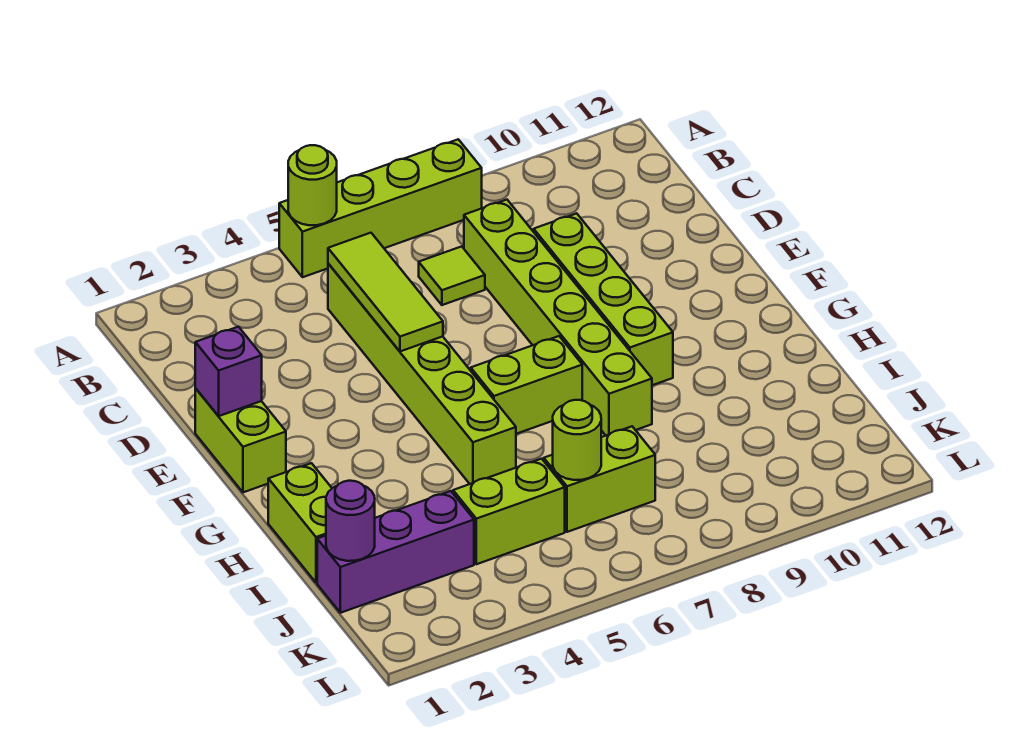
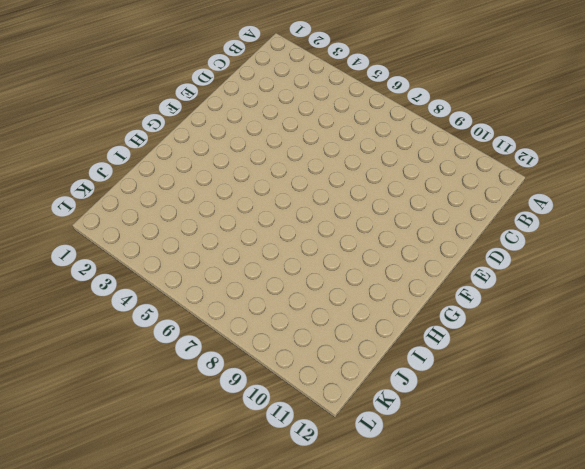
none -> lime 1x4 brick [279,139,482,277]
none -> lime 1x6 brick [328,264,516,484]
none -> lime 1x1 tile [419,246,485,305]

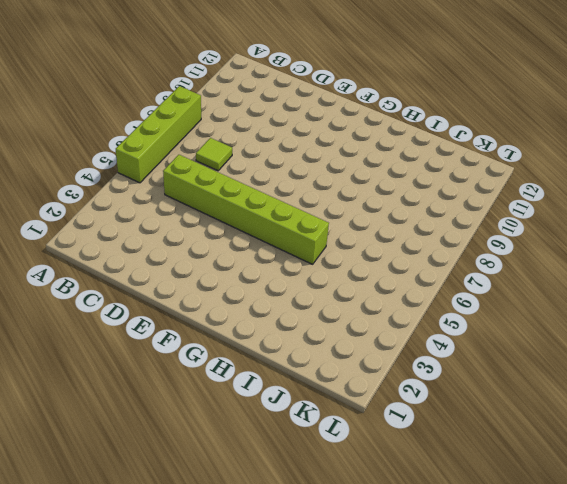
none -> lime 1x6 brick [464,200,652,435]
none -> lime 1x4 brick [534,213,673,385]
none -> lime 1x2 brick [195,388,286,492]

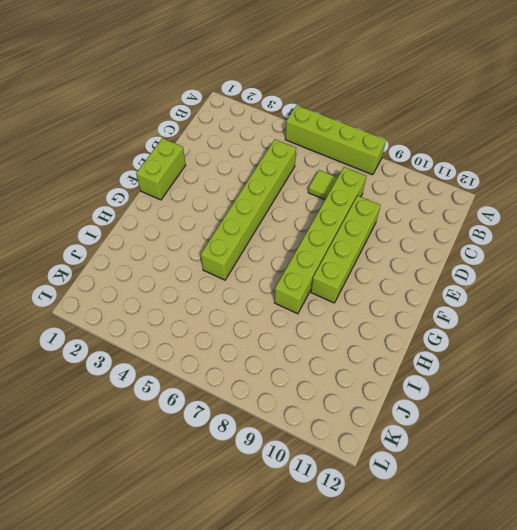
none -> lime 1x2 brick [471,336,582,434]
none -> lime 1x2 brick [268,463,332,583]
none -> purple 1x3 brick [317,491,474,613]

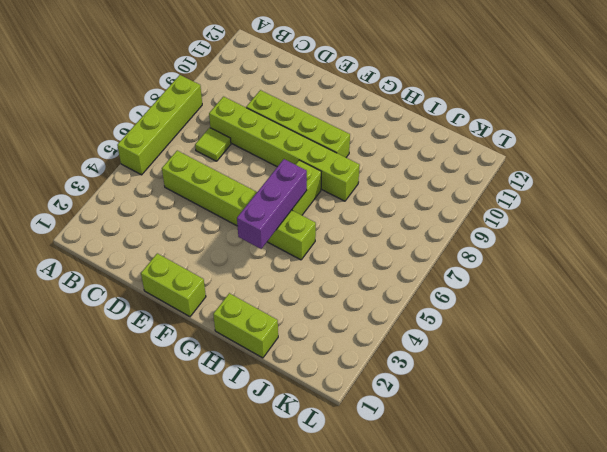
purple 1x3 brick [237,159,307,249] -> purple 1x3 brick moved to [317,491,474,613]
none -> lime 1x2 brick [453,459,565,564]
none -> lime 1x2 brick [544,426,655,532]
none -> lime 1x1 round brick [288,145,337,225]

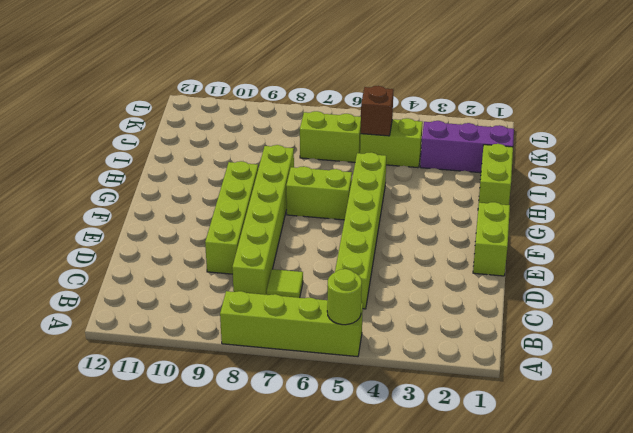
brown 1x1 brick [361,86,393,136] -> none
none -> lime 1x3 tile [328,233,443,351]
none -> purple 1x1 brick [195,327,262,416]
none -> purple 1x1 round brick [326,481,375,561]

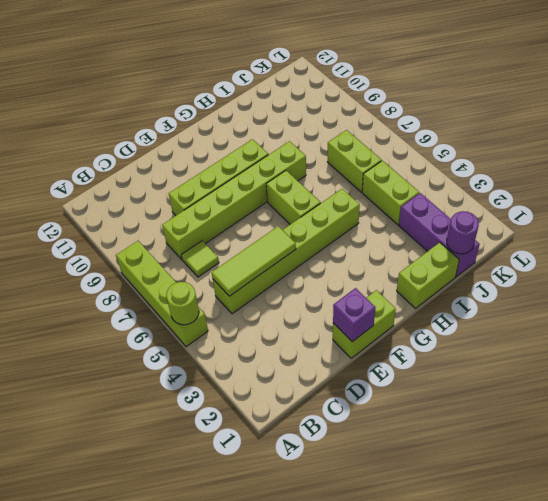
none -> lime 1x1 round brick [553,400,601,480]

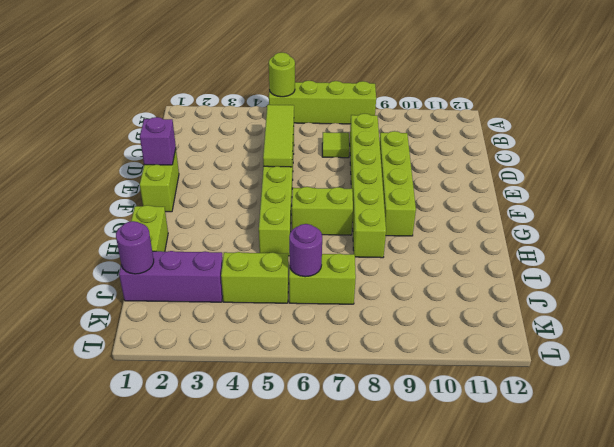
purple 1x1 round brick [289,224,322,277] -> lime 1x1 round brick [553,400,601,480]

